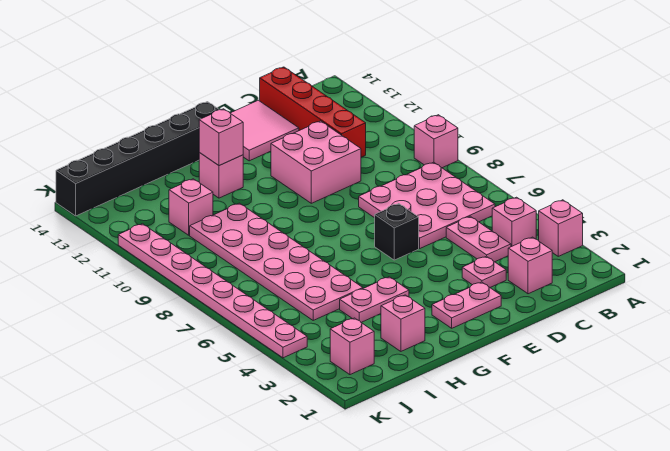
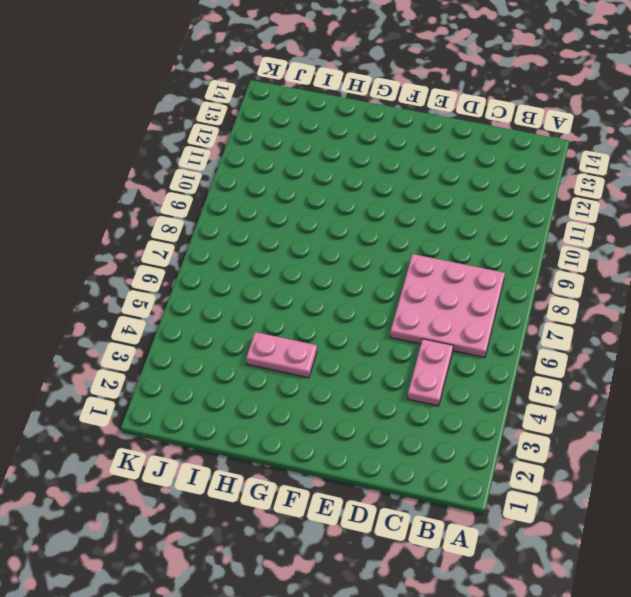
none -> pink 1x1 brick [539,200,583,256]
none -> pink 1x1 brick [414,115,458,168]
none -> pink 1x1 brick [492,197,536,247]

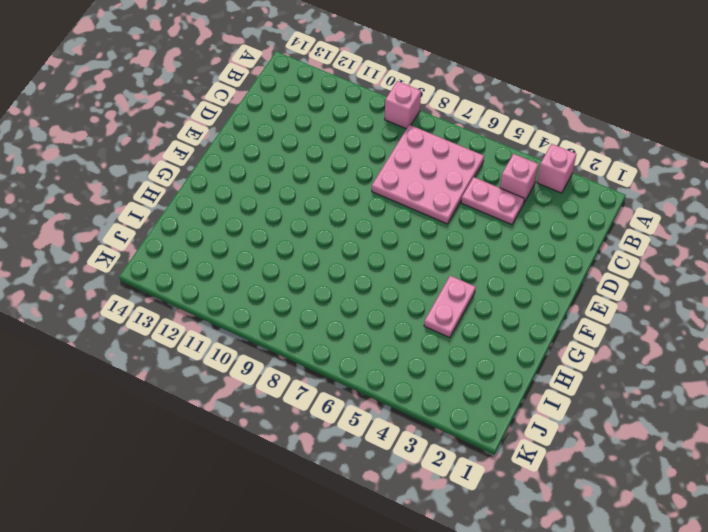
none -> pink 1x1 brick [508,237,552,294]
none -> red 1x4 brick [260,67,366,157]
none -> pink 1x1 plate [462,256,506,287]

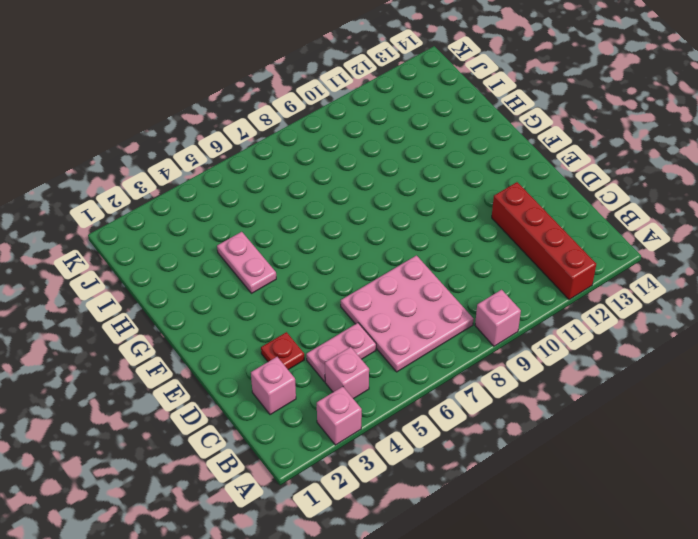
red 1x4 brick [492,182,596,300] -> red 1x4 brick turned to [260,67,366,157]
red 1x1 plate [261,332,304,370] -> pink 1x1 plate [462,256,506,287]
none -> pink 2x2 brick [271,121,361,203]
none -> pink 2x2 tile [230,100,299,161]
none -> pink 1x2 plate [432,282,501,328]

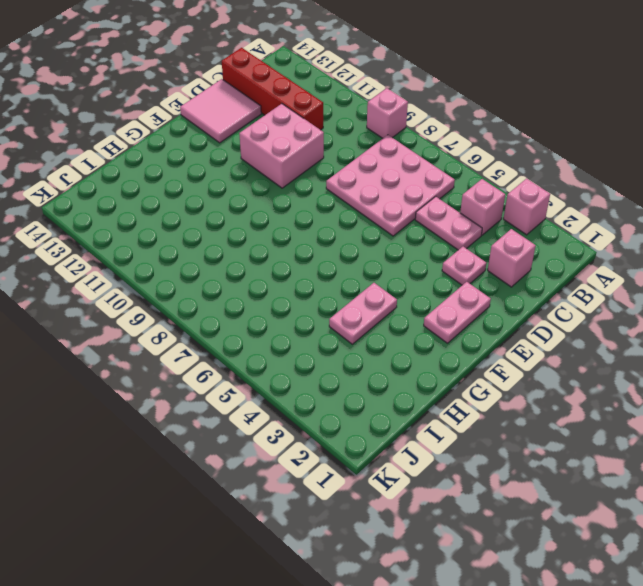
none -> black 1x1 brick [375,204,419,260]
none -> black 1x6 brick [56,102,219,216]
none -> pink 1x1 brick [199,153,243,198]

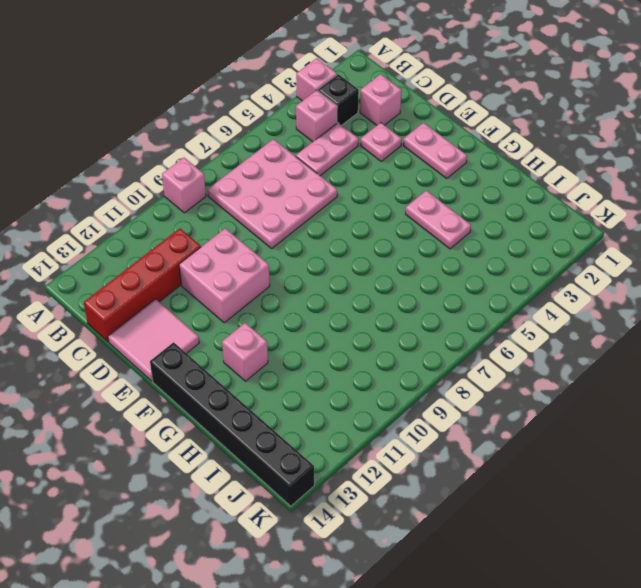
black 1x1 brick [318,74,359,125] -> black 1x1 brick moved to [375,204,419,260]
none -> pink 1x1 brick [381,295,425,351]
none -> pink 2x6 plate [190,203,363,320]
none -> pink 1x1 brick [169,179,213,235]

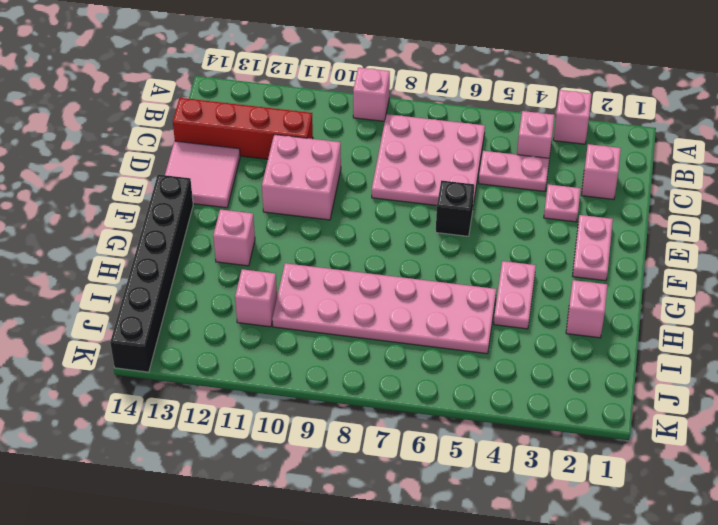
none -> pink 1x1 brick [330,318,374,375]
none -> pink 1x8 plate [118,224,307,358]
none -> pink 1x1 brick [199,109,243,166]

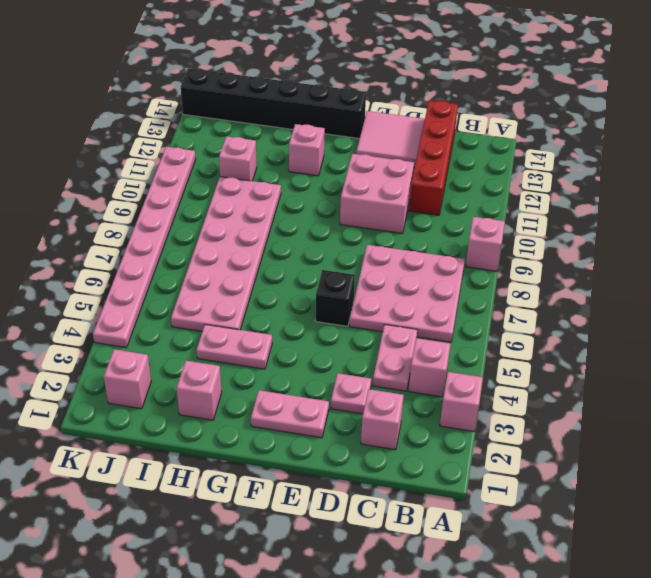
none -> pink 1x1 brick [199,109,243,166]

